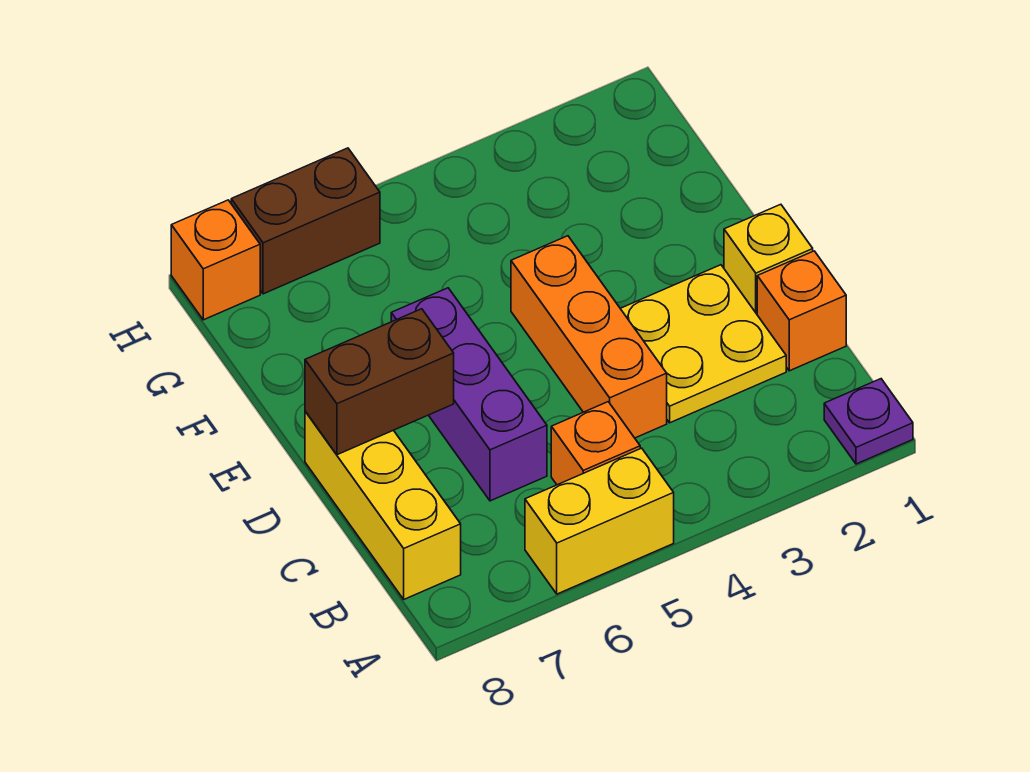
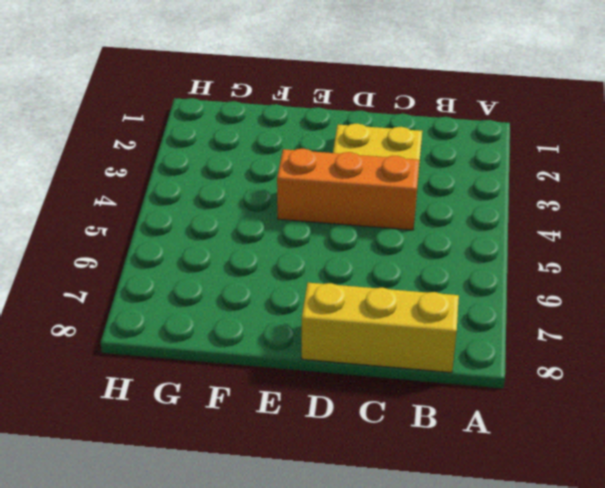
none -> purple 1x1 plate [824,379,913,464]
none -> yellow 1x2 brick [525,448,674,594]
none -> orange 1x1 brick [551,402,640,485]

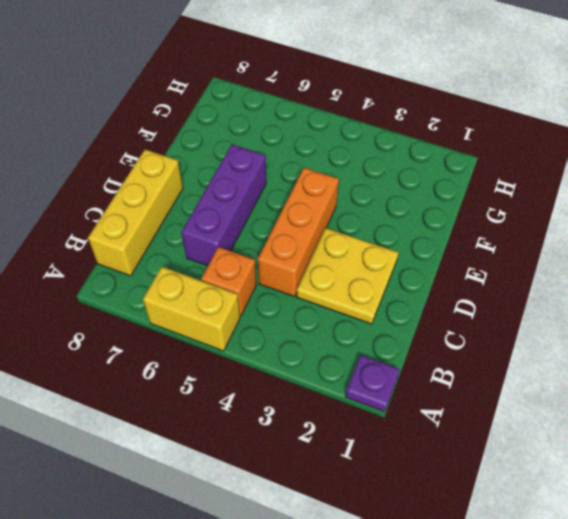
none -> orange 1x1 brick [757,251,846,371]
none -> yellow 1x1 brick [724,204,813,314]
none -> brown 1x2 brick [231,148,380,294]

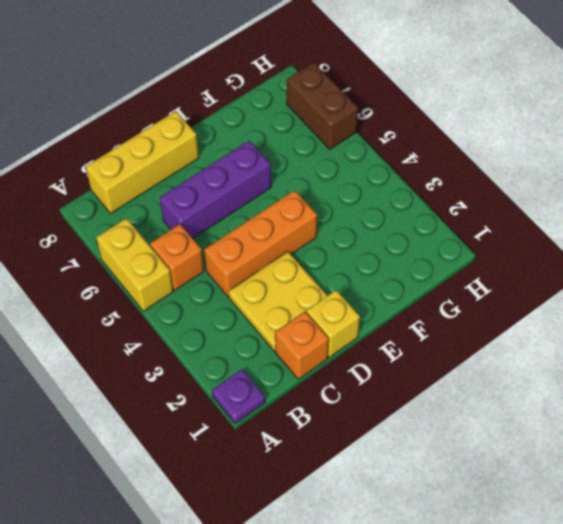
none -> orange 1x1 brick [171,200,260,320]
none -> brown 1x2 brick [305,309,454,455]

